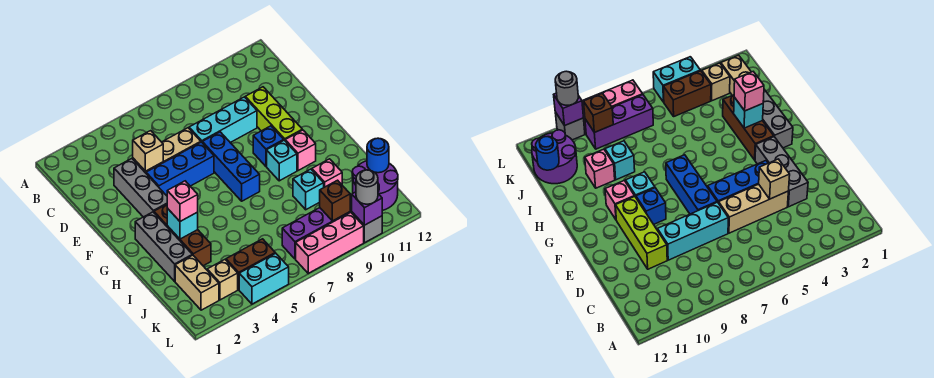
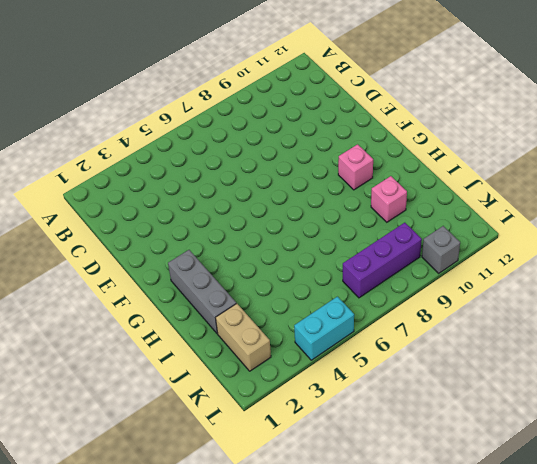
none -> grey 1x3 brick [114,159,167,217]
none -> tan 1x3 brick [133,128,201,173]
none -> cyan 1x3 brick [189,97,257,143]

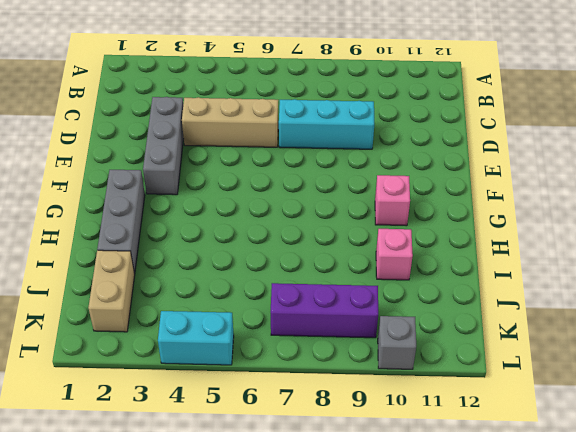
none -> lime 1x3 brick [245,87,302,140]
none -> blue 1x3 brick [146,142,214,196]
none -> blue 1x3 brick [202,132,260,201]

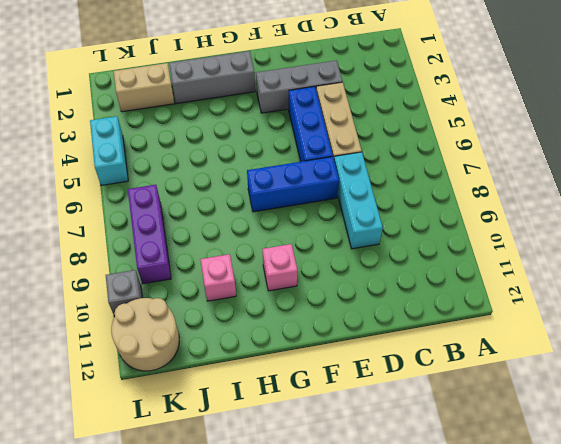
tan 2x2 round brick [111,298,179,371] -> purple 2x2 round brick [352,161,398,211]
none -> lime 1x3 brick [245,87,302,140]
none -> blue 1x1 brick [253,126,284,166]
none -> brown 1x3 brick [154,204,211,266]

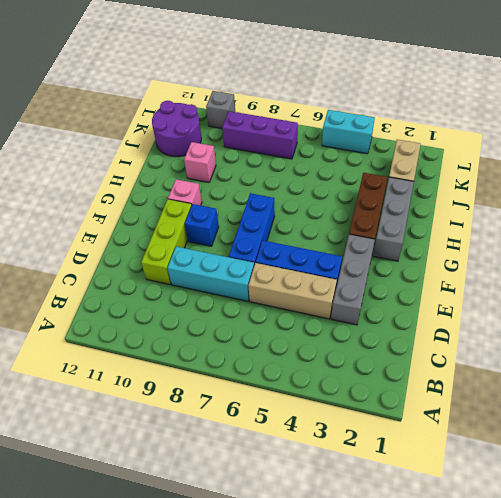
none -> cyan 1x1 brick [267,140,297,181]
none -> cyan 1x1 brick [293,169,324,210]
none -> tan 1x1 brick [207,260,238,300]

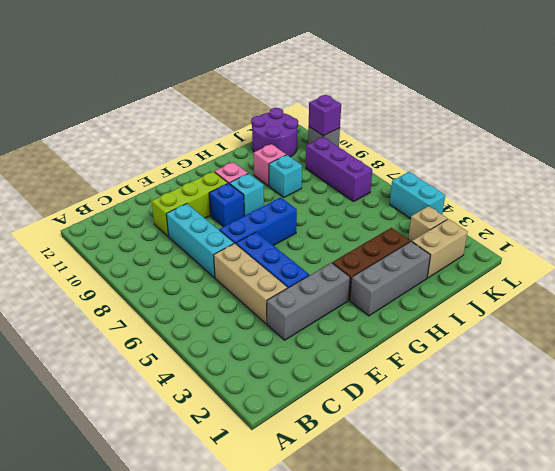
none -> brown 1x2 brick [226,239,275,290]
none -> pink 1x3 brick [296,212,364,273]
none -> tan 1x1 brick [133,131,163,171]

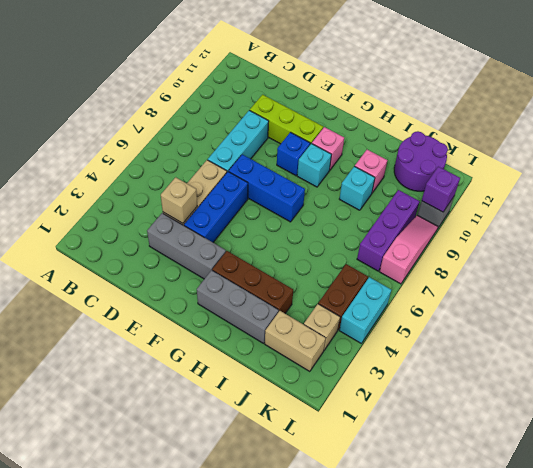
pink 1x3 slope [380,215,438,284] -> pink 1x3 brick [296,212,364,273]
none -> cyan 1x1 brick [167,208,198,239]
none -> blue 1x1 round brick [367,138,389,173]
none -> brown 1x1 brick [320,180,350,221]

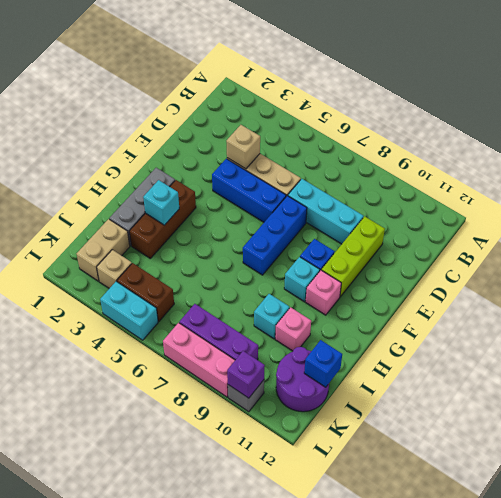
blue 1x1 brick [304,340,342,387] -> blue 1x1 round brick [367,138,389,173]
none -> grey 1x3 brick [114,159,167,217]
none -> brown 1x1 brick [320,180,350,221]
none -> pink 1x1 brick [167,181,198,221]

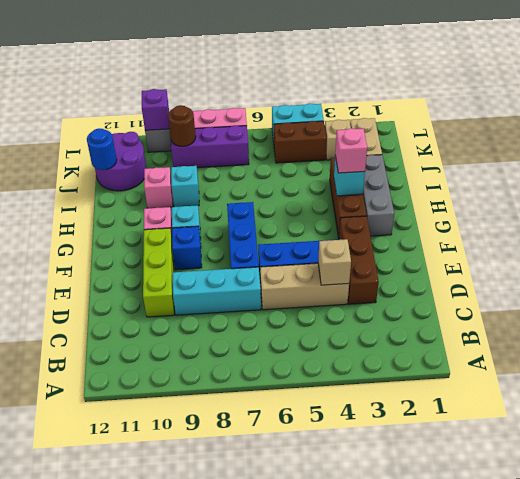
brown 1x3 brick [339,216,379,304] -> grey 1x3 brick [114,159,167,217]
brown 1x1 round brick [168,105,196,146] -> brown 1x1 brick [320,180,350,221]
none -> grey 1x1 round brick [356,170,378,204]

